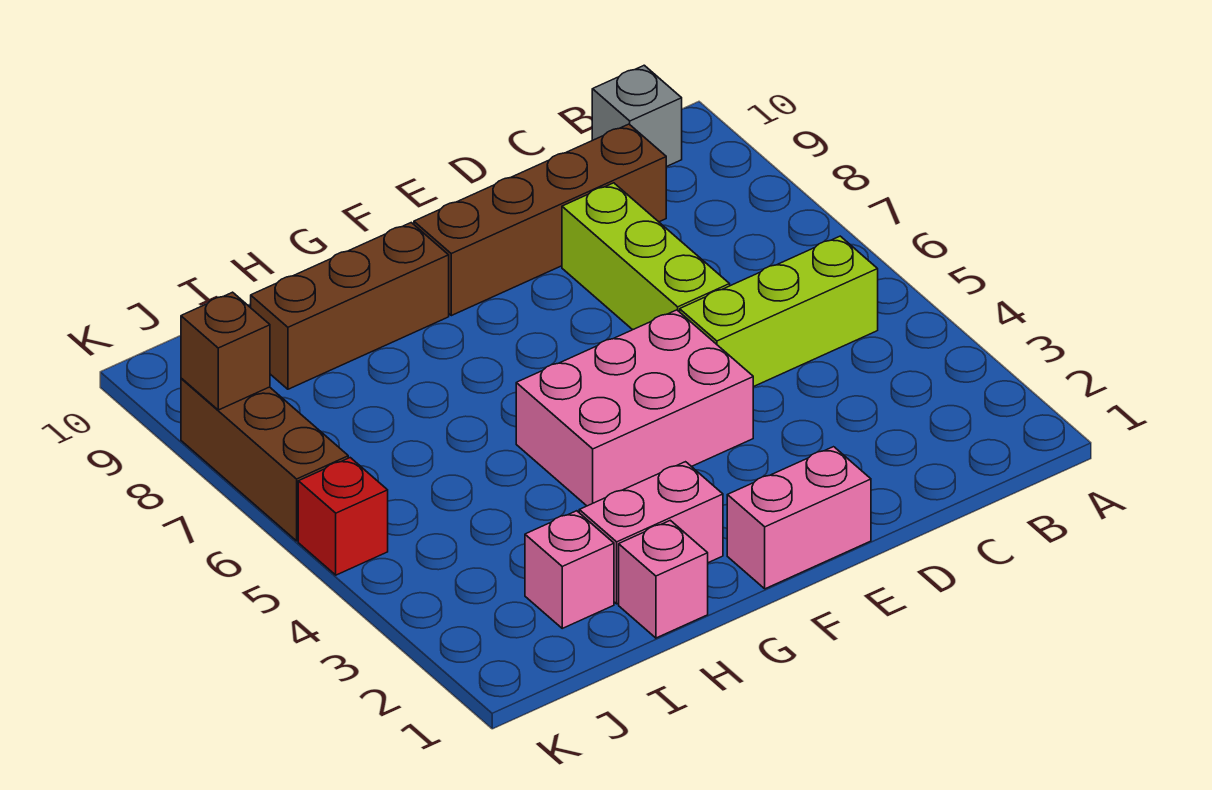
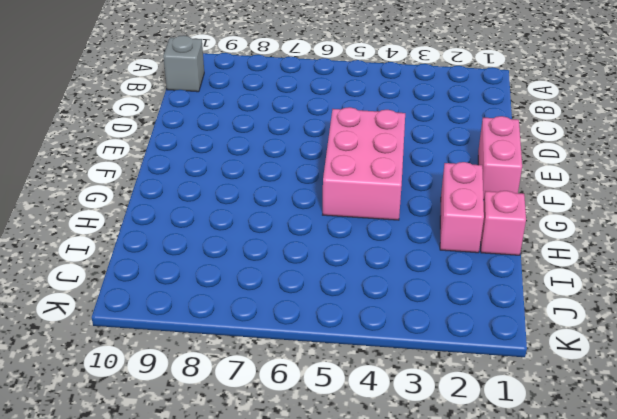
none -> lime 1x3 brick [680,236,878,387]
none -> brown 1x4 brick [414,124,666,316]
none -> lime 1x3 brick [562,183,730,330]

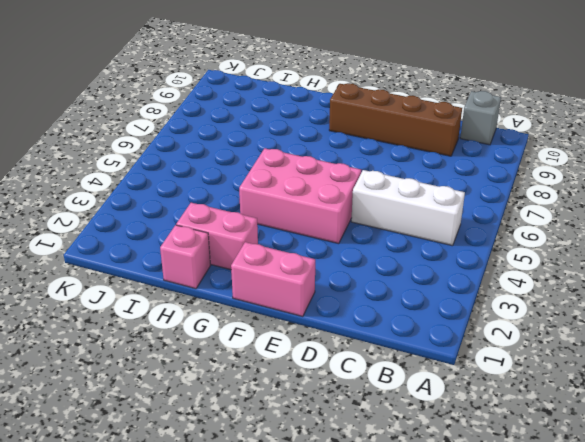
white 1x3 brick [351,170,465,246] -> lime 1x3 brick [680,236,878,387]
none -> lime 1x3 brick [562,183,730,330]
none -> brown 1x3 brick [251,223,449,389]
none -> pink 1x1 brick [525,511,614,628]

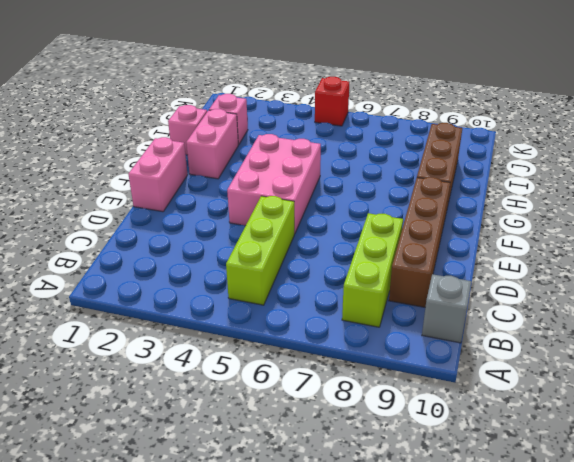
lime 1x3 brick [342,213,403,327] -> lime 1x3 brick turned to [562,183,730,330]
none -> brown 1x3 brick [181,378,348,541]
none -> brown 1x1 brick [181,292,270,410]

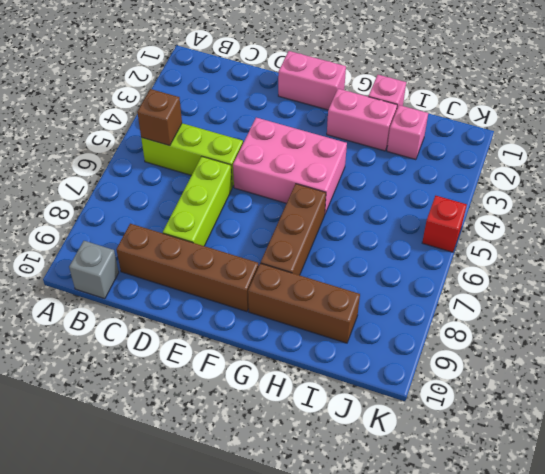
brown 1x1 brick [137,89,182,146] -> brown 1x1 brick moved to [181,292,270,410]
brown 1x3 brick [261,184,326,275] -> brown 1x3 brick moved to [181,378,348,541]

